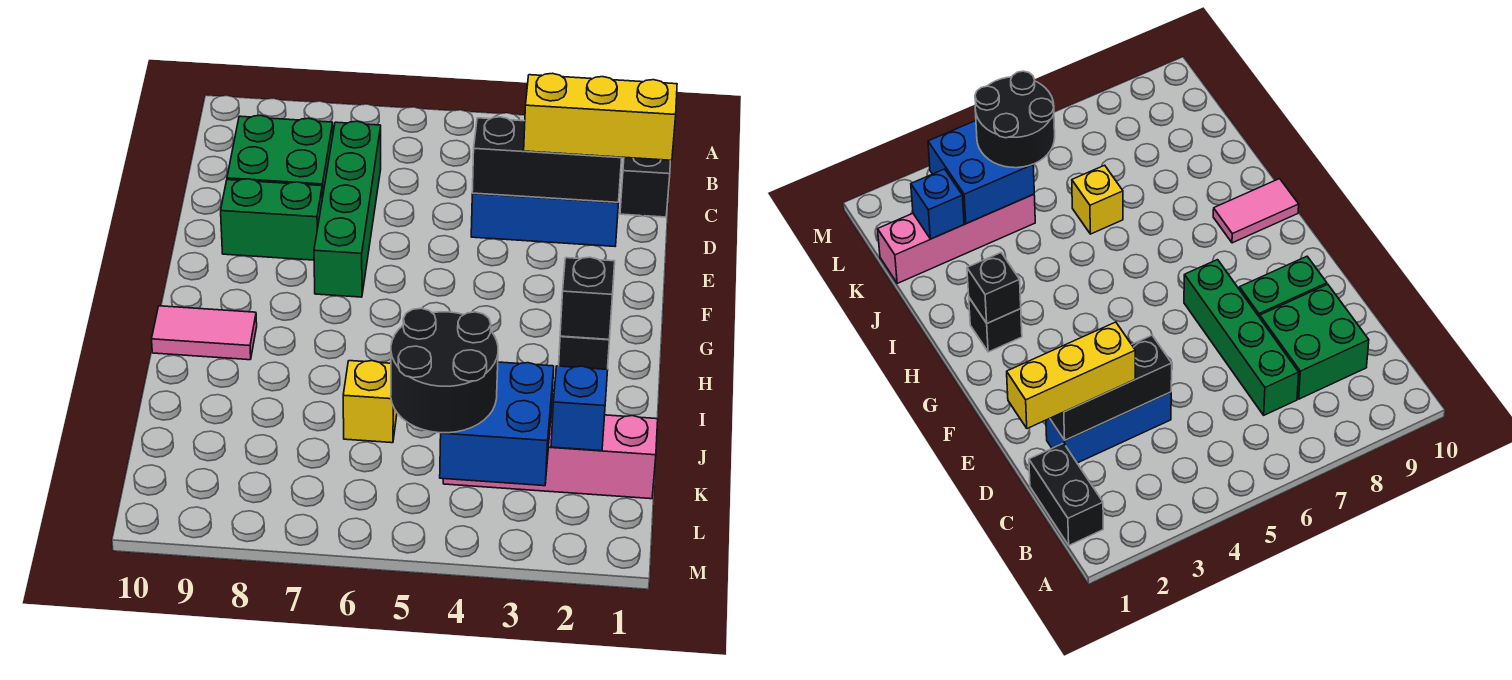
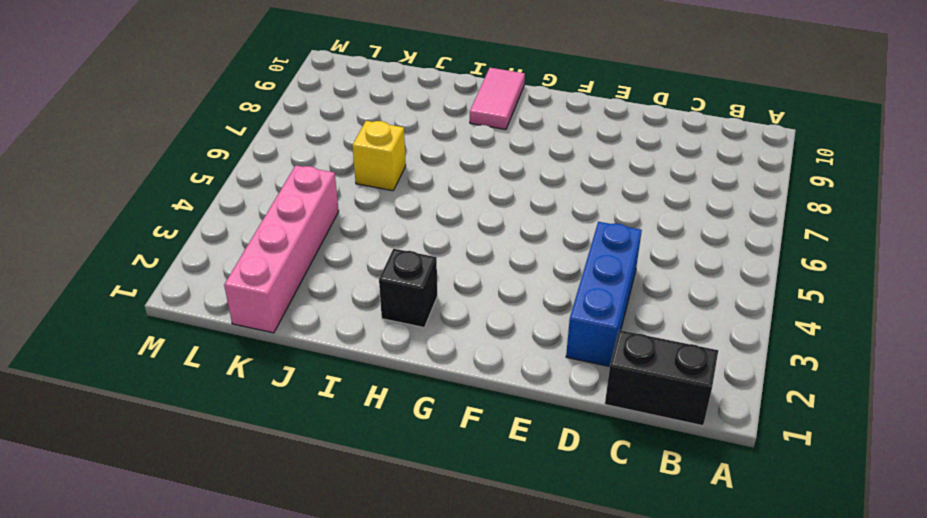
none -> green 1x4 brick [314,121,381,297]
none -> green 2x2 brick [227,115,333,198]
none -> green 1x2 brick [221,179,322,260]

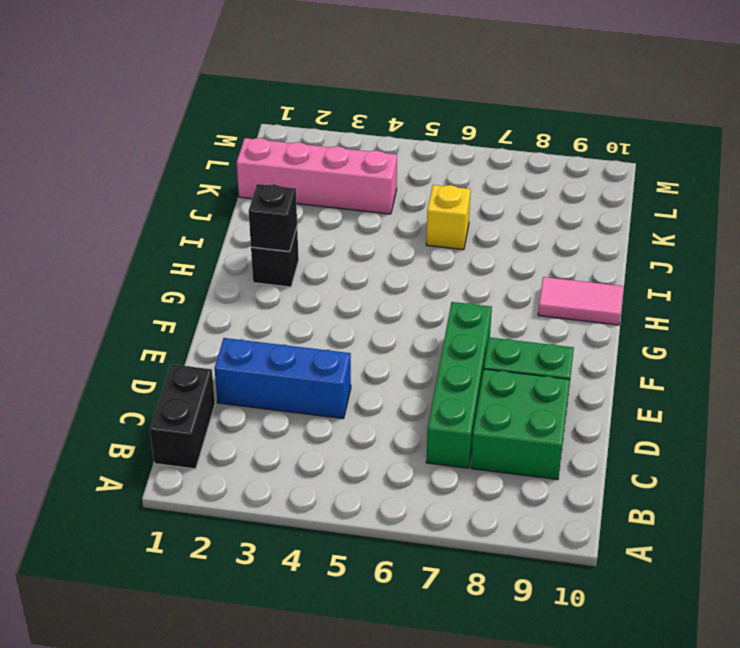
none -> black 1x3 brick [472,117,622,202]
none -> blue 1x1 brick [551,366,608,451]
none -> blue 2x2 brick [440,362,554,486]

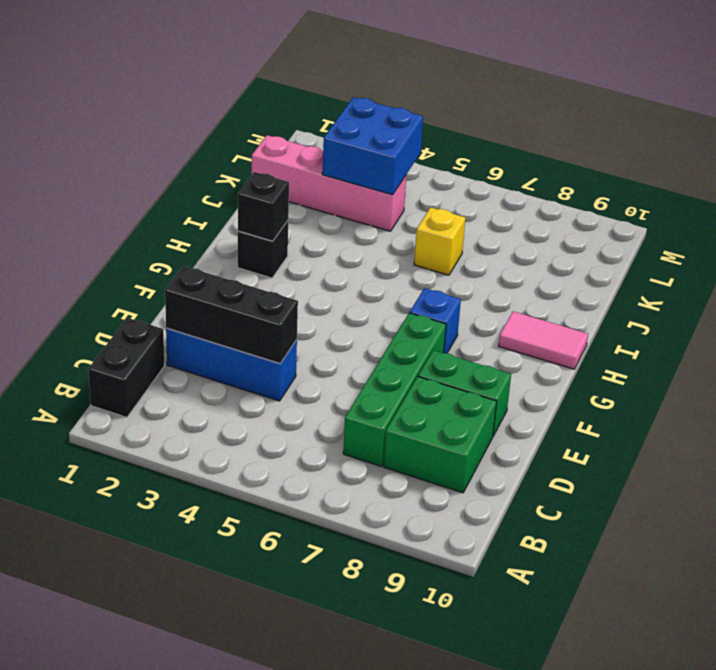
blue 1x1 brick [410,288,461,353] -> blue 1x1 brick moved to [551,366,608,451]
none -> yellow 1x3 brick [524,73,677,160]
none -> black 2x2 round brick [391,308,498,433]

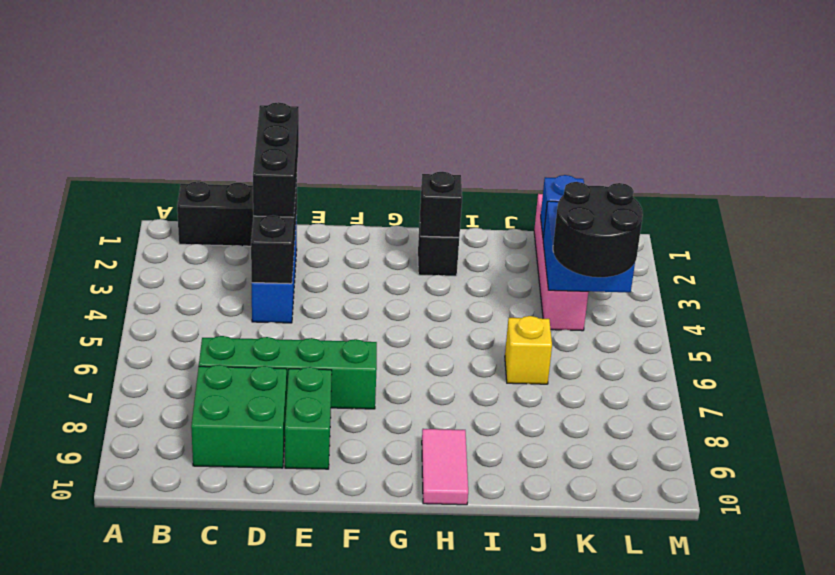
black 1x3 brick [253,102,299,217] -> yellow 1x3 brick [524,73,677,160]

